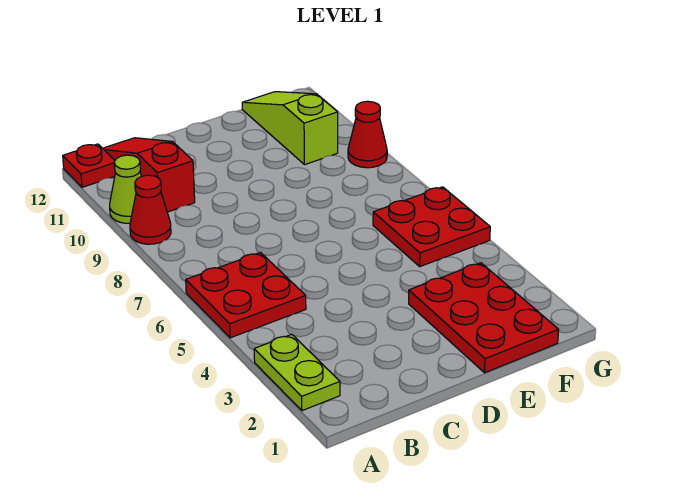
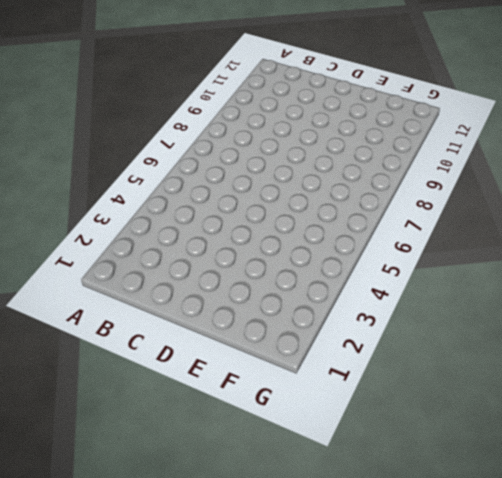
none -> lime 1x2 plate [254,334,340,411]
none -> red 2x2 plate [186,253,306,338]

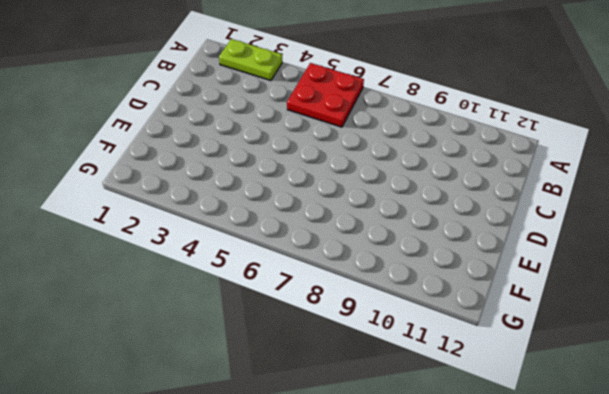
none -> red 1x1 cone [130,175,171,244]
none -> lime 1x1 cone [110,155,141,223]

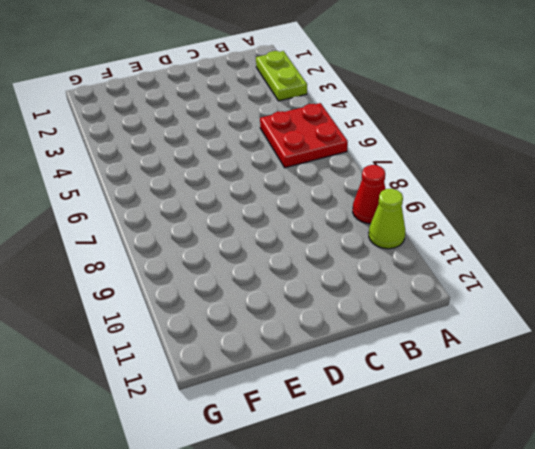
none -> red 1x1 plate [63,144,115,187]
none -> red 1x3 slope [103,138,195,212]

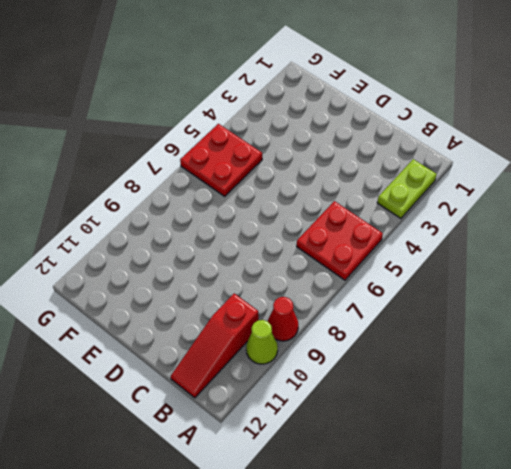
none -> red 1x1 plate [63,144,115,187]
none -> red 2x3 plate [409,263,559,373]

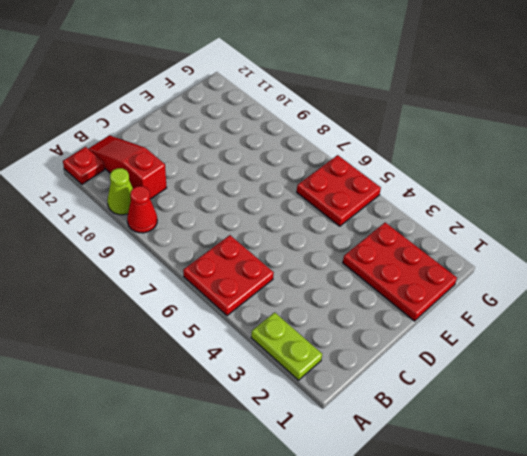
none -> lime 1x3 slope [242,92,338,165]
none -> red 1x1 cone [348,101,387,168]

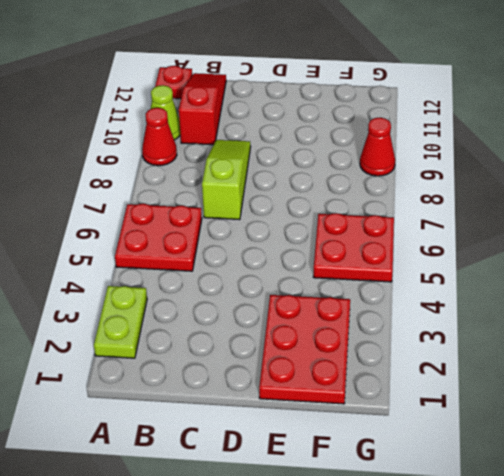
lime 1x3 slope [202,140,251,220] -> lime 1x3 slope moved to [242,92,338,165]

